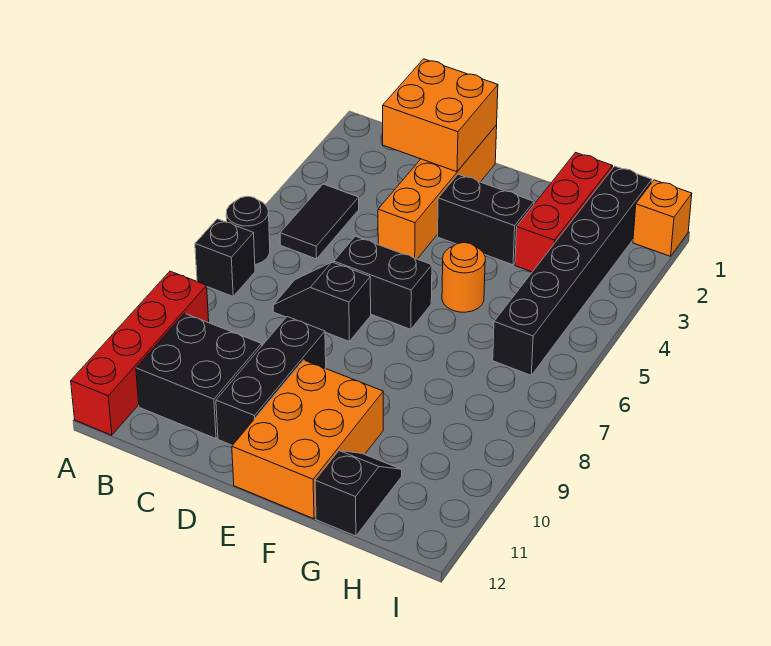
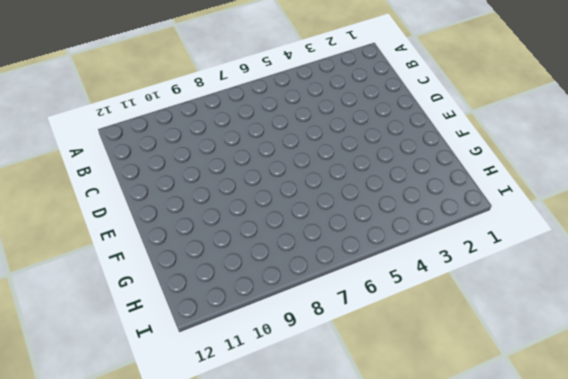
none -> black 1x1 round brick [226,196,270,264]
none -> black 1x1 brick [195,219,255,296]
none -> red 1x4 brick [71,271,209,435]

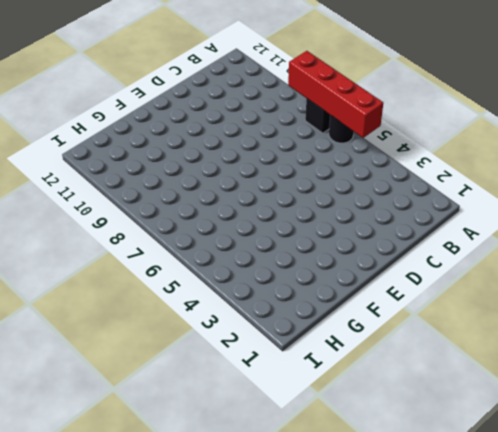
red 1x4 brick [288,51,383,138] -> red 1x4 brick moved to [71,271,209,435]
none -> black 1x2 tile [280,184,359,259]
none -> black 2x2 brick [136,313,262,439]
none -> black 1x2 slope [273,262,371,341]

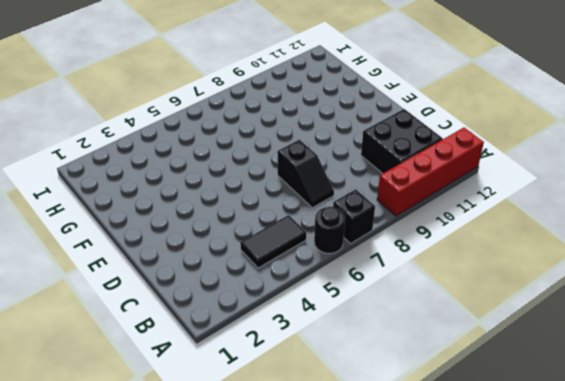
none -> orange 1x4 brick [378,125,497,259]
none -> black 1x2 brick [334,236,432,329]
none -> black 1x3 brick [216,317,326,445]

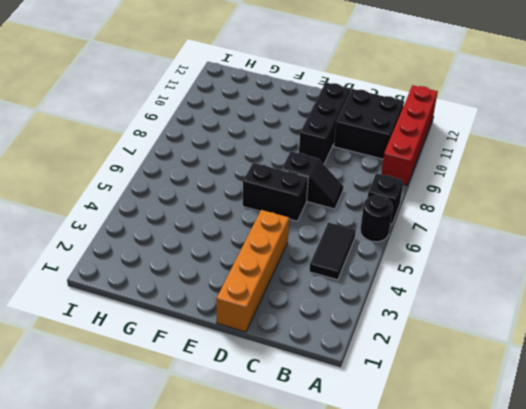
none -> black 1x2 brick [438,174,534,265]
none -> orange 2x3 brick [232,360,383,519]
none -> orange 1x1 round brick [442,242,485,312]

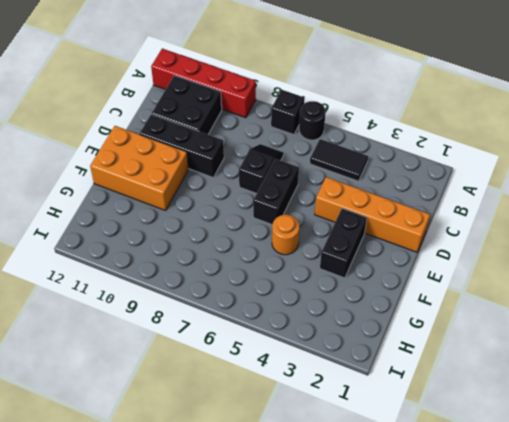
none -> red 1x3 brick [515,153,613,272]
none -> black 1x2 slope [315,451,402,536]
none -> black 1x6 brick [493,166,652,375]

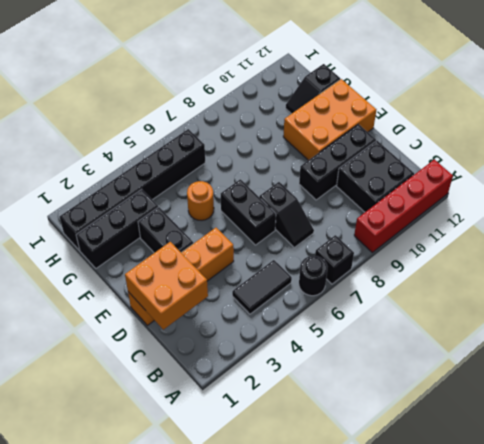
black 1x3 brick [76,189,158,268] -> red 1x3 brick [515,153,613,272]
none -> orange 1x1 brick [633,180,692,256]

